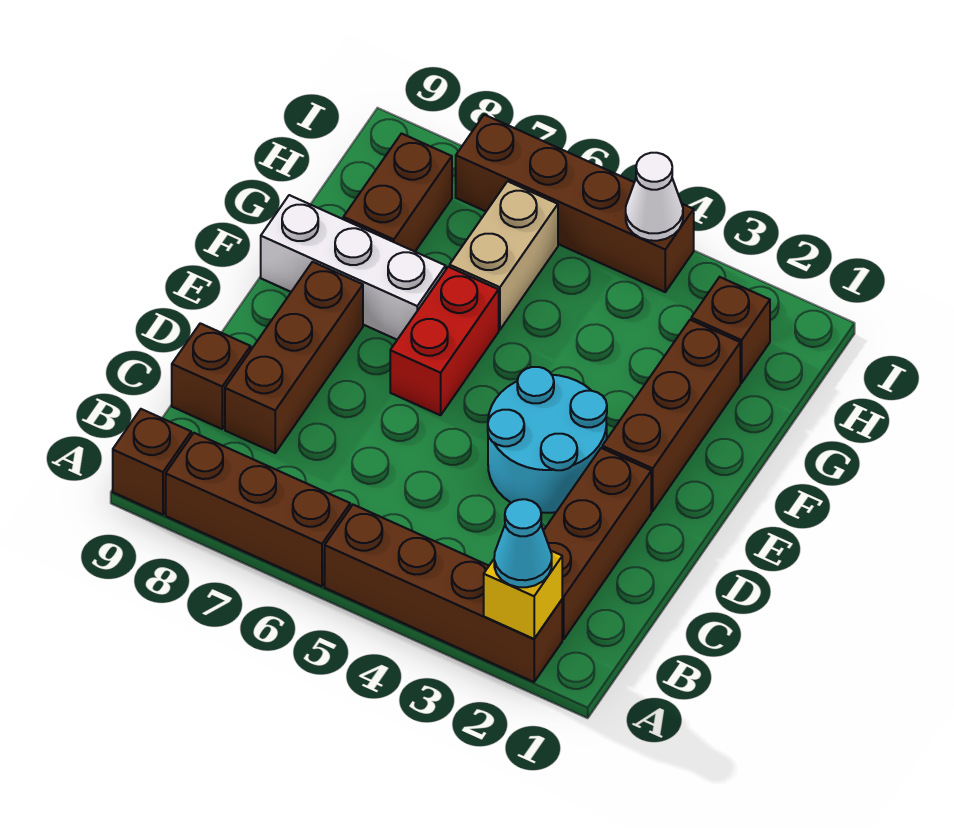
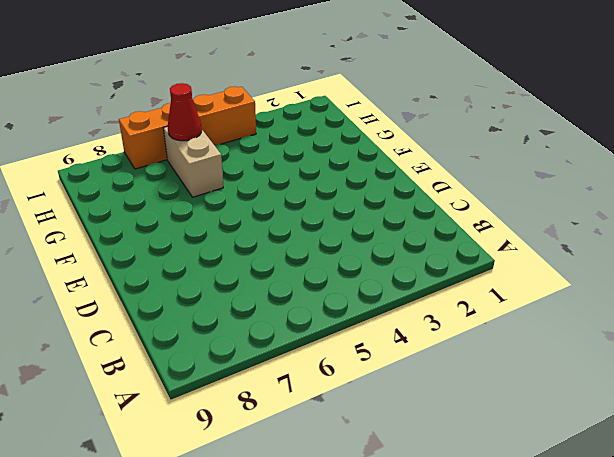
red 1x1 cone [168,83,202,141] -> none
orange 1x4 brick [119,86,256,169] -> brown 1x4 brick [456,115,694,292]
none -> brown 1x4 brick [325,505,562,682]
none -> brown 1x3 brick [166,433,350,586]
none -> brown 1x1 brick [113,409,191,515]

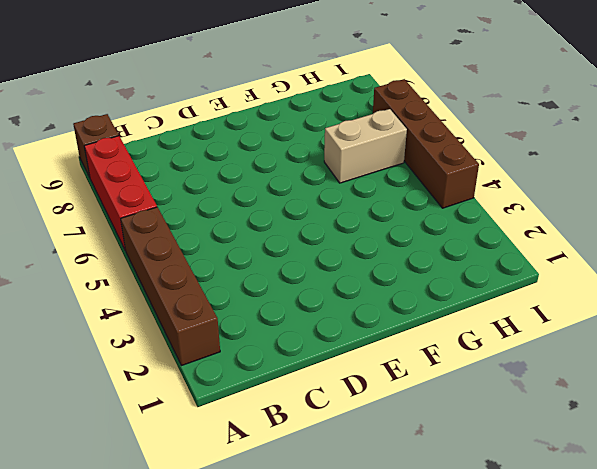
red 1x3 brick [84,136,157,251] -> brown 1x3 brick [166,433,350,586]
none -> brown 1x3 brick [543,448,651,639]
none -> brown 1x3 brick [225,262,363,453]
none -> brown 1x1 brick [172,323,251,429]

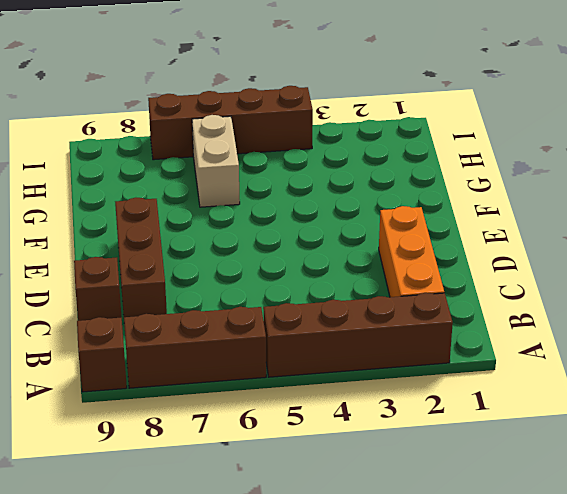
orange 1x3 brick [379,206,444,297] -> brown 1x3 brick [543,448,651,639]
none -> cyan 2x2 round brick [488,367,607,513]
none -> brown 1x3 brick [602,320,740,511]
none -> red 1x2 brick [390,267,499,415]

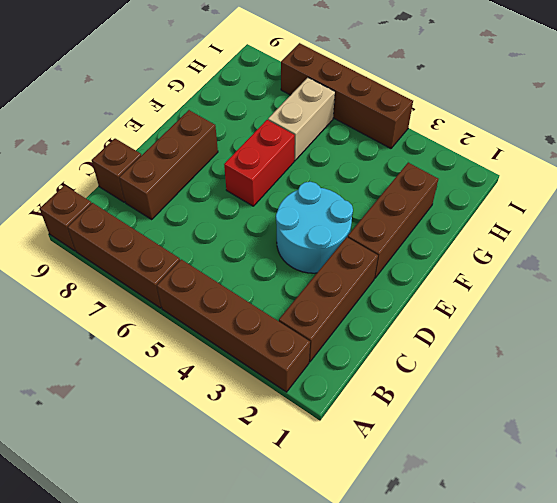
none -> white 1x3 brick [261,195,446,340]
none -> brown 1x2 brick [343,134,452,252]
none -> brown 1x1 brick [691,277,770,383]

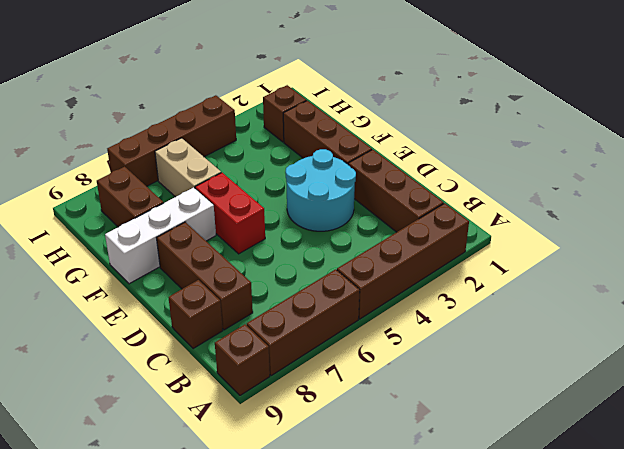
none -> yellow 1x1 brick [484,551,562,639]
none -> white 1x1 cone [626,153,683,241]
none -> cyan 1x1 cone [494,499,552,587]

